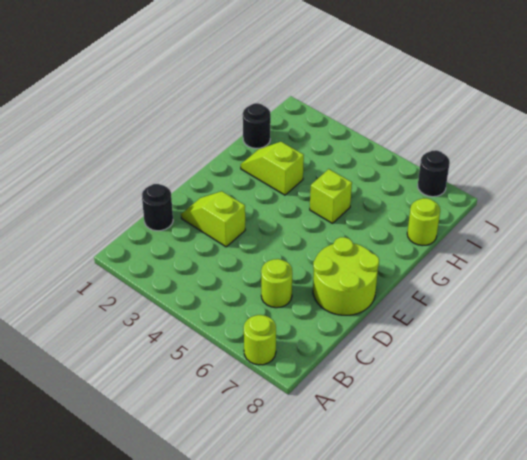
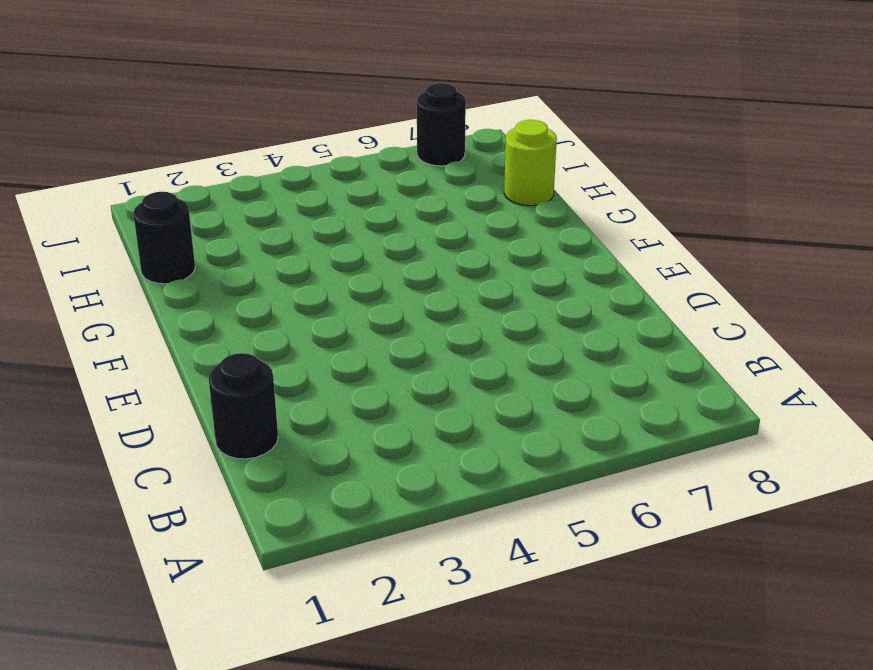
none -> lime 1x1 round brick [244,315,276,365]
none -> lime 1x1 round brick [261,259,292,308]

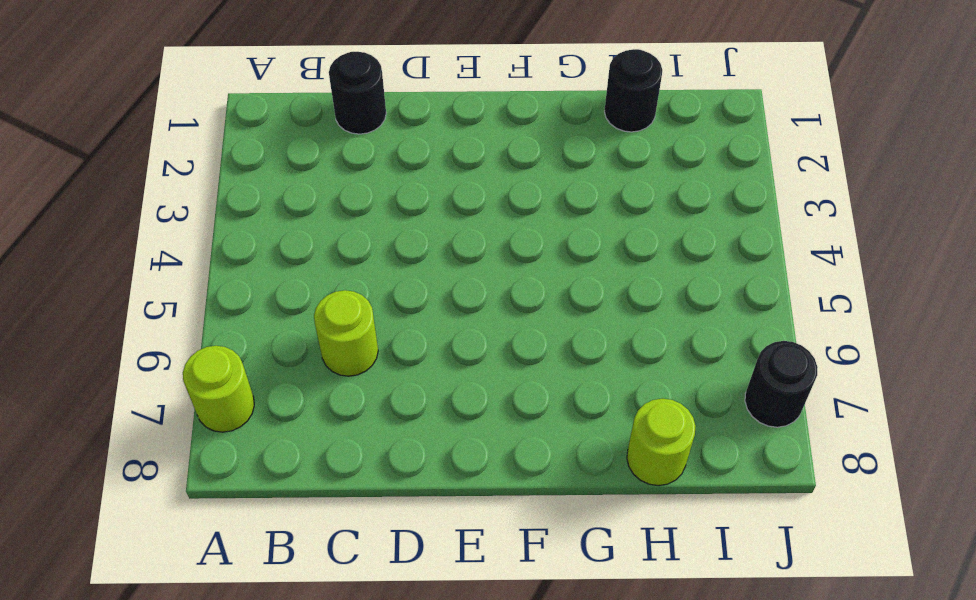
none -> lime 1x2 slope [181,191,245,247]
none -> lime 2x2 round brick [313,237,379,315]

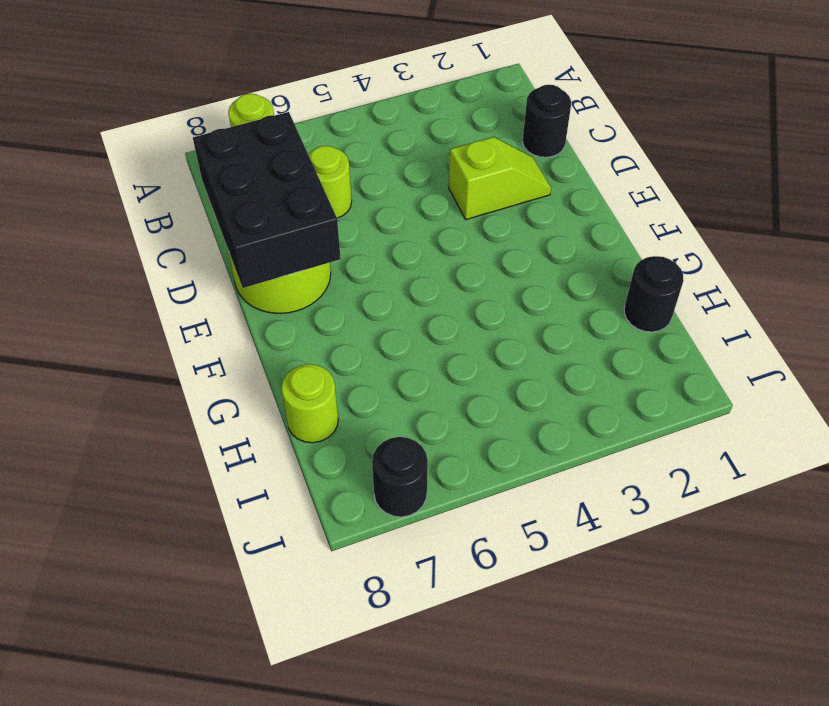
black 2x3 brick [193,112,341,288] -> none
none -> lime 1x2 slope [241,142,304,195]
none -> lime 1x1 brick [310,169,352,223]

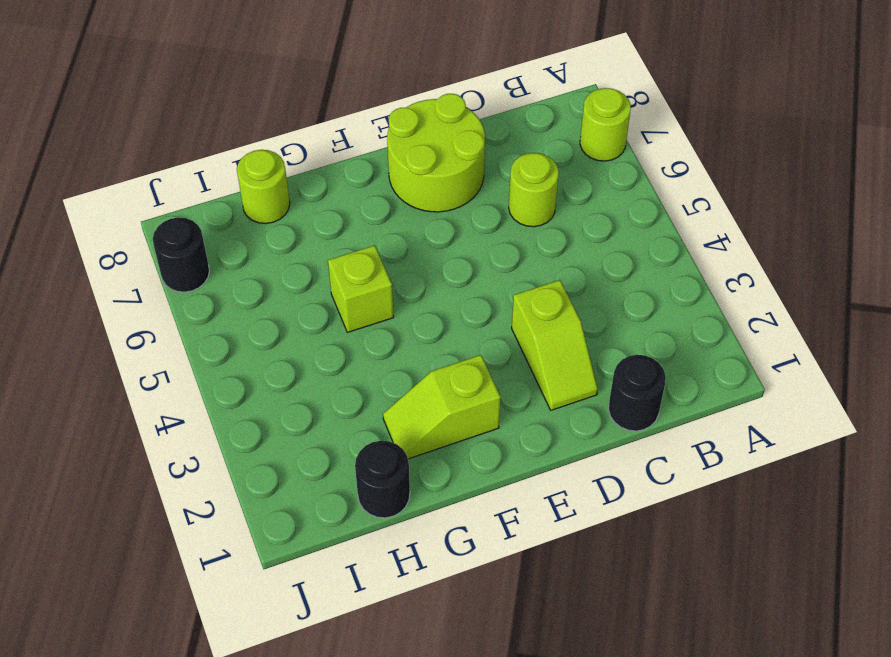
lime 1x2 slope [383,355,501,459] -> lime 1x2 slope turned to [241,142,304,195]

